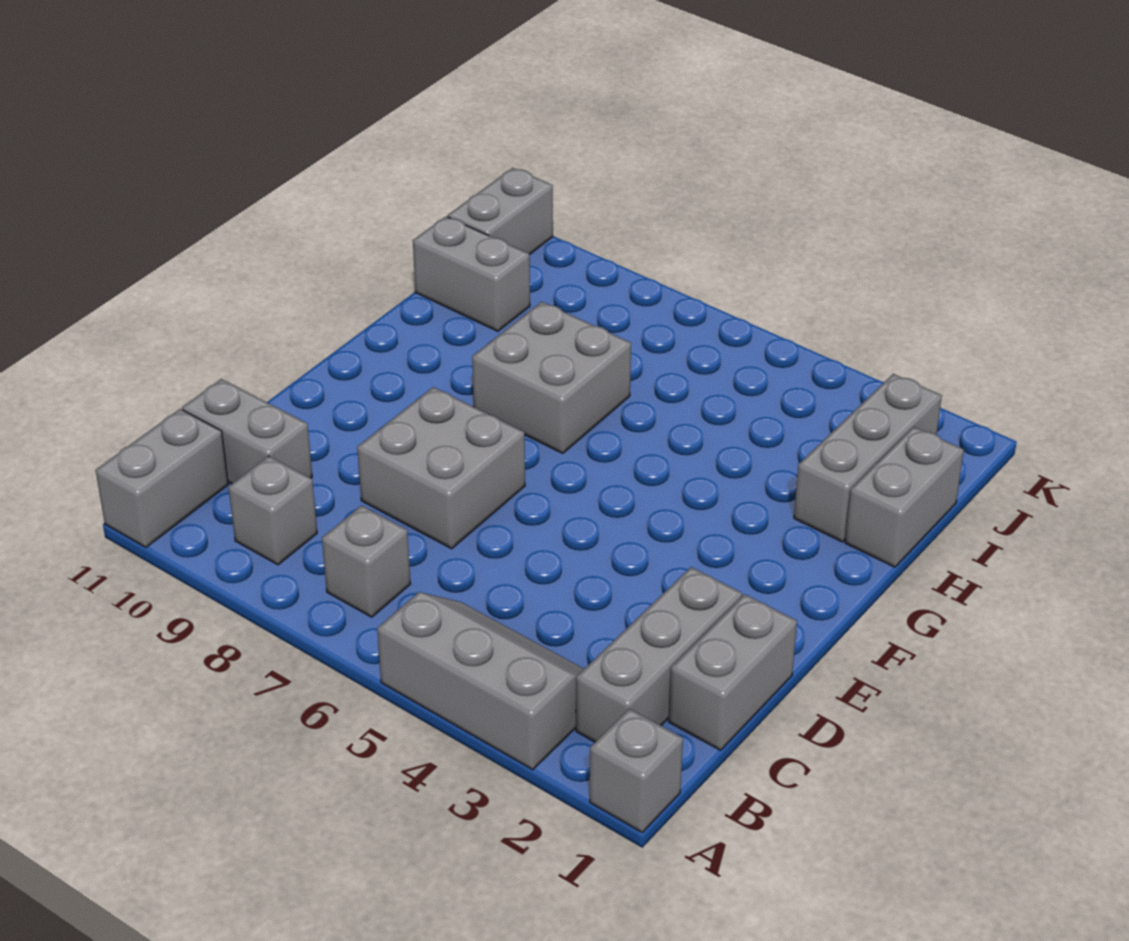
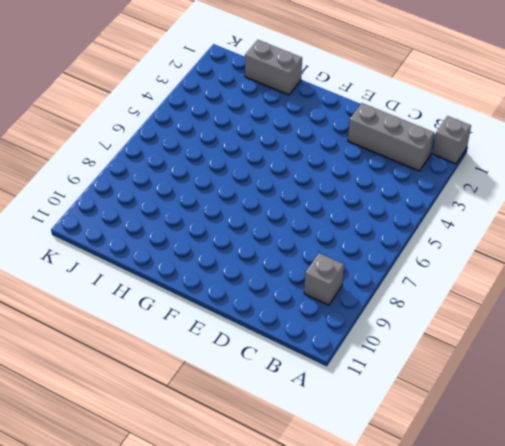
none -> grey 2x3 slope [377,592,584,770]
none -> grey 1x2 brick [96,409,228,547]
none -> grey 1x1 brick [322,506,410,617]

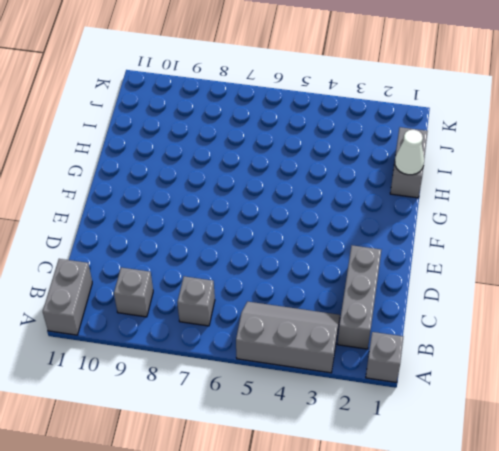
white 1x1 cone [395,130,424,175] -> none
none -> grey 1x2 brick [669,594,797,750]
none -> grey 1x2 brick [182,379,312,484]
none -> grey 2x2 brick [357,387,525,549]

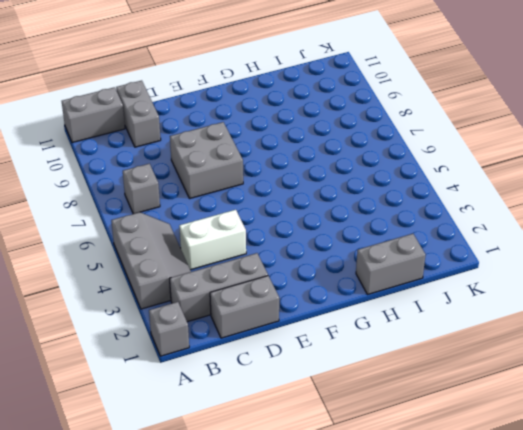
white 1x2 brick [179,210,246,270] -> none
none -> grey 1x1 brick [229,456,317,565]
none -> grey 2x2 brick [472,302,631,453]
none -> grey 1x3 brick [794,374,942,542]

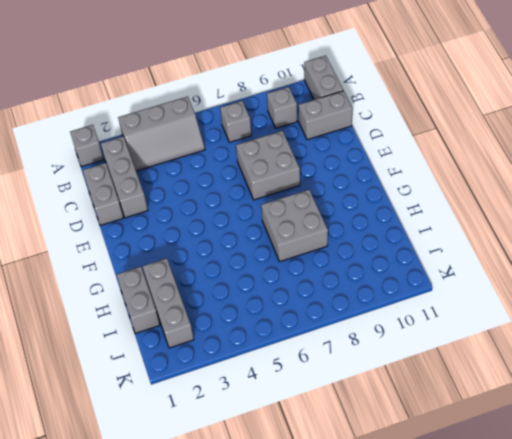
none -> grey 1x2 brick [413,216,530,331]
none -> grey 1x2 brick [448,168,553,255]

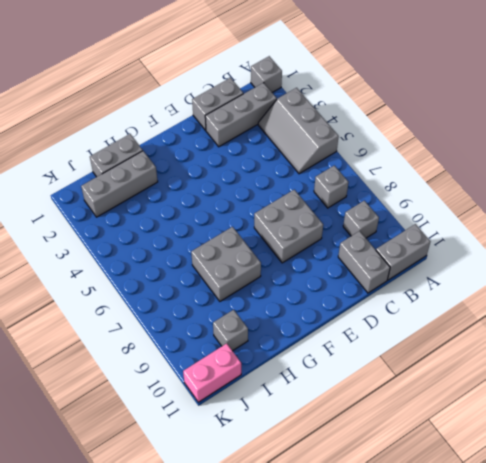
grey 1x1 brick [213,310,248,351] -> grey 1x2 brick [413,216,530,331]
pink 1x2 brick [183,343,241,402] -> grey 1x2 brick [448,168,553,255]

